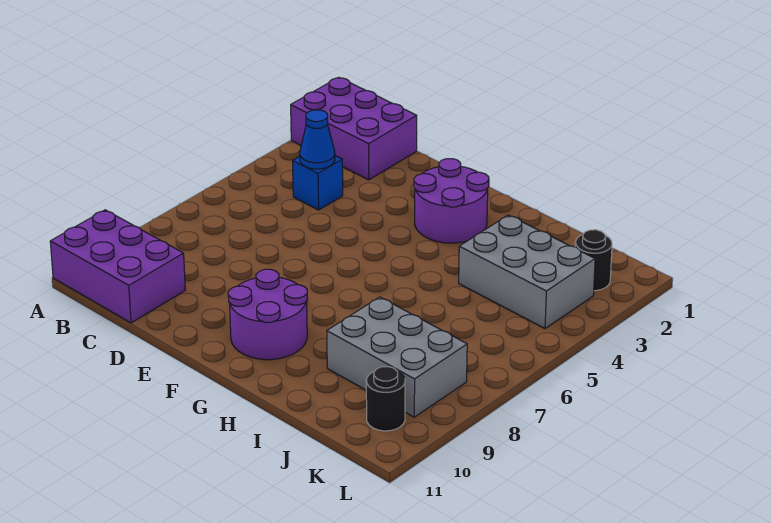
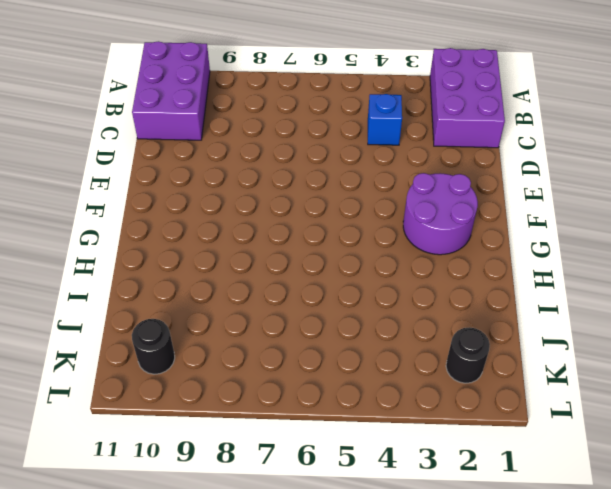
none -> purple 2x2 round brick [228,269,308,360]
none -> grey 2x3 brick [459,215,595,328]

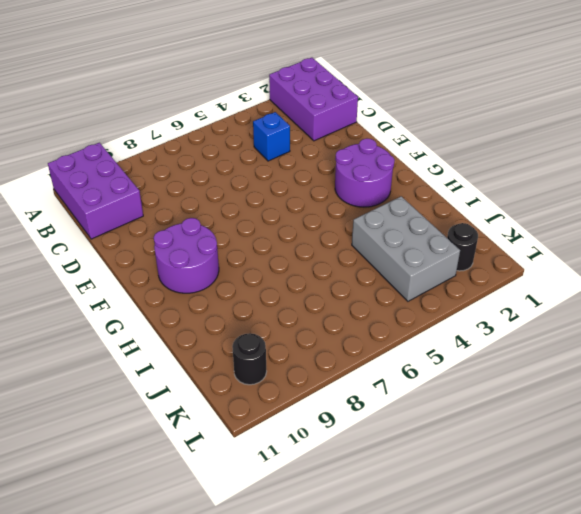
none -> grey 2x3 brick [327,297,467,417]
none -> blue 1x1 cone [300,110,335,169]

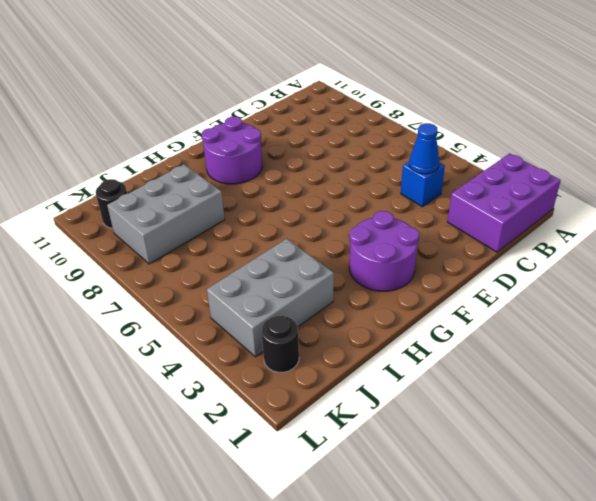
none -> purple 2x3 brick [50,210,185,323]

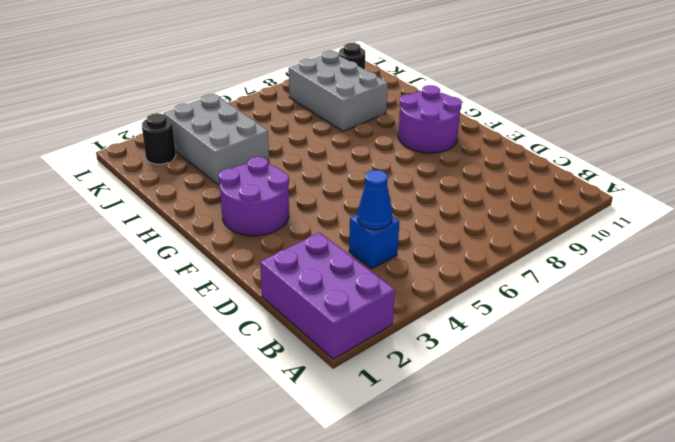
none -> purple 2x3 brick [50,210,185,323]

